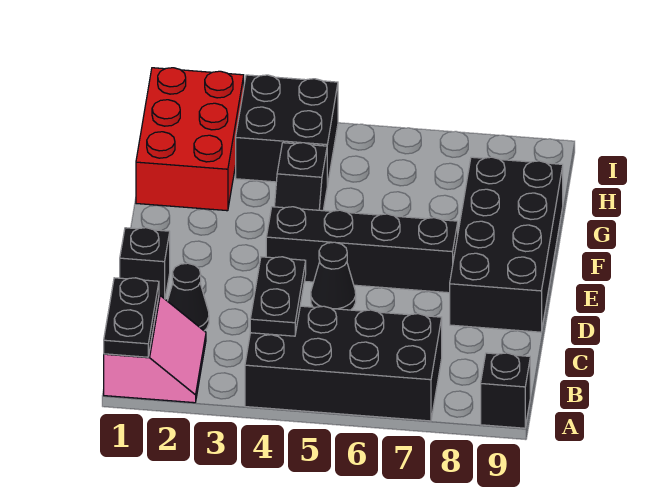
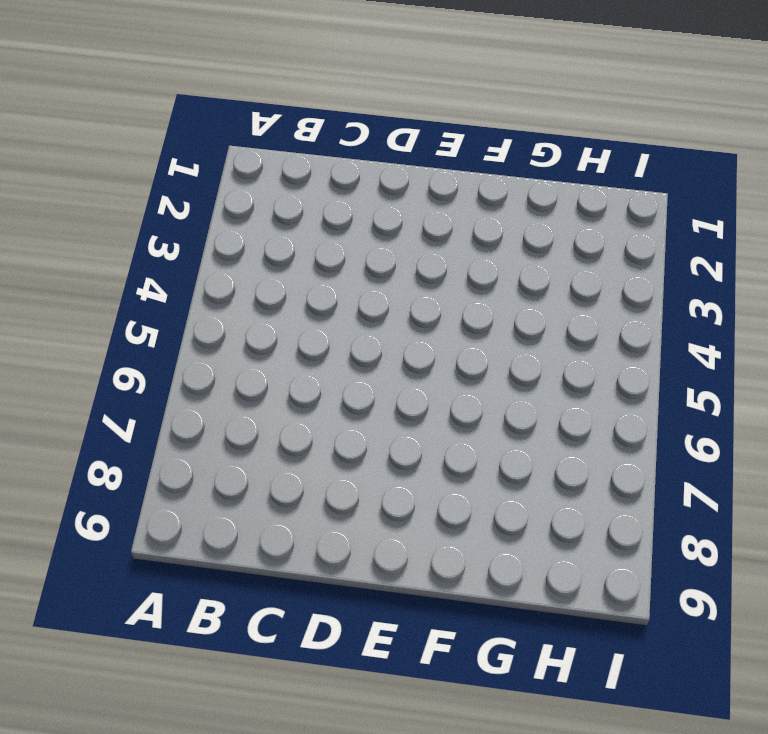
none -> pink 2x2 slope [104,295,206,403]
none -> black 2x4 brick [245,306,442,421]
none -> black 1x1 brick [481,353,530,428]

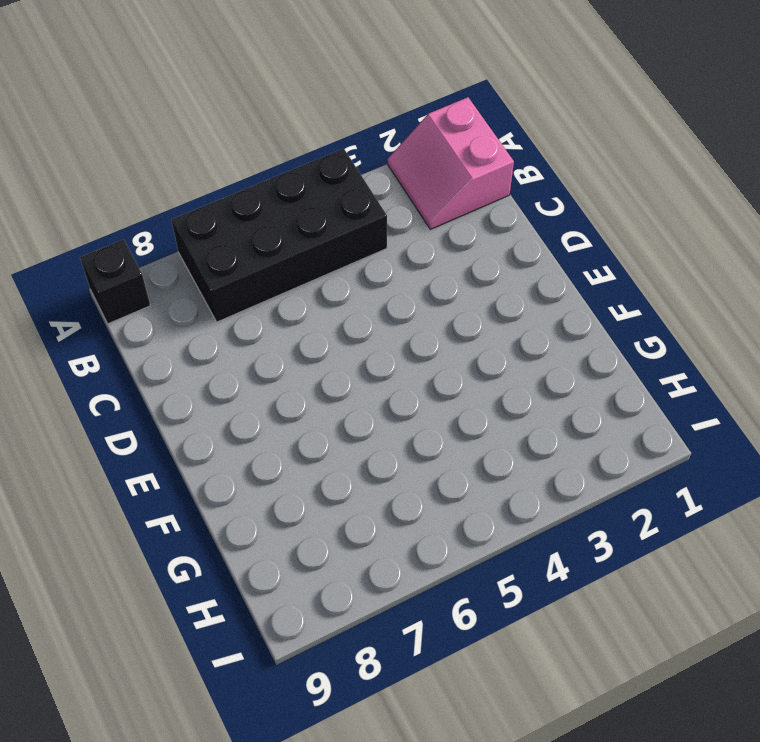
none -> black 1x1 cone [168,263,209,331]
none -> black 1x1 brick [120,228,170,299]
none -> black 1x1 cone [311,242,356,310]

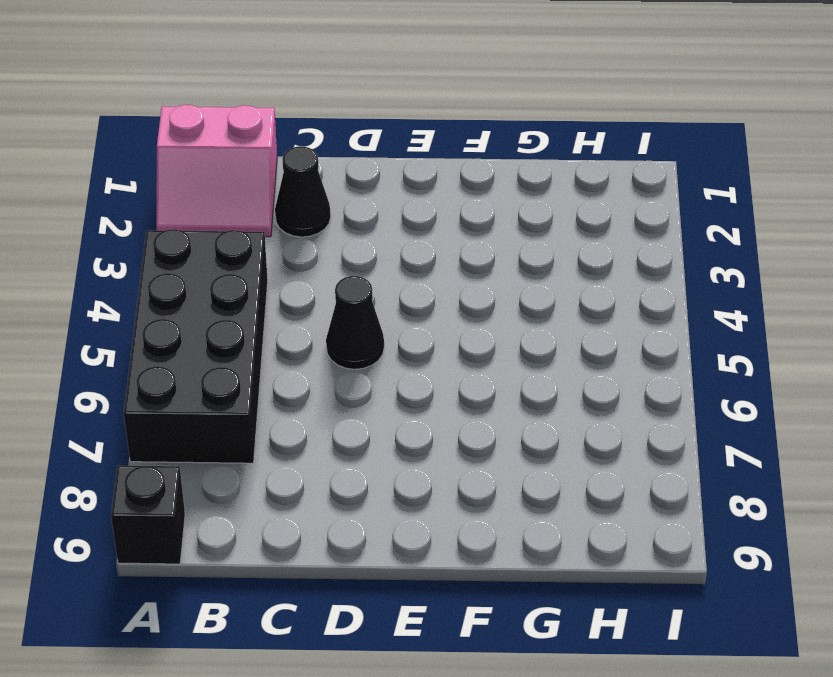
none -> black 1x1 brick [120,228,170,299]
none -> black 2x4 brick [450,157,563,332]
none -> black 1x4 brick [266,207,458,293]

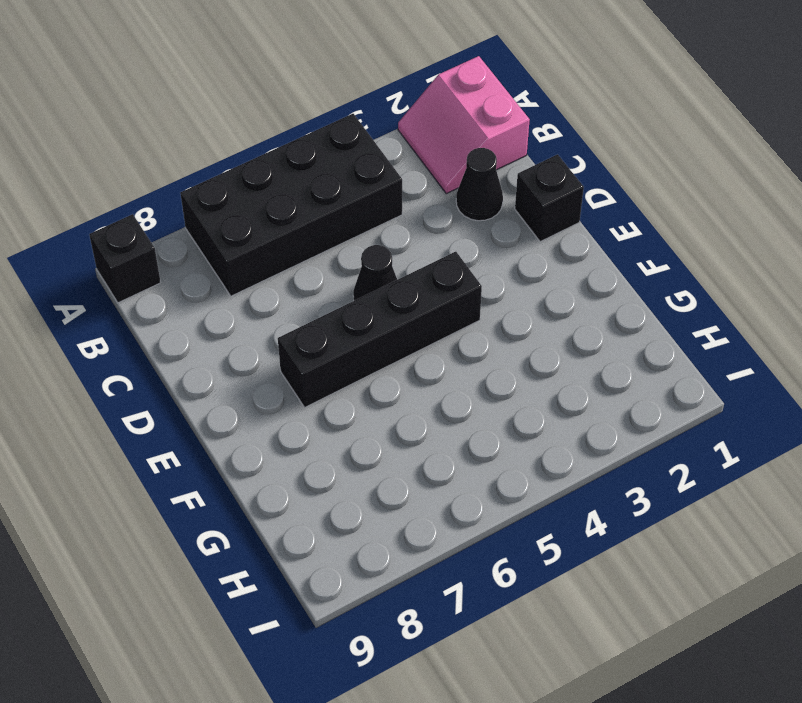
none -> black 2x4 brick [450,157,563,332]
none -> black 1x2 slope [274,143,327,211]
none -> red 2x3 brick [136,68,244,211]

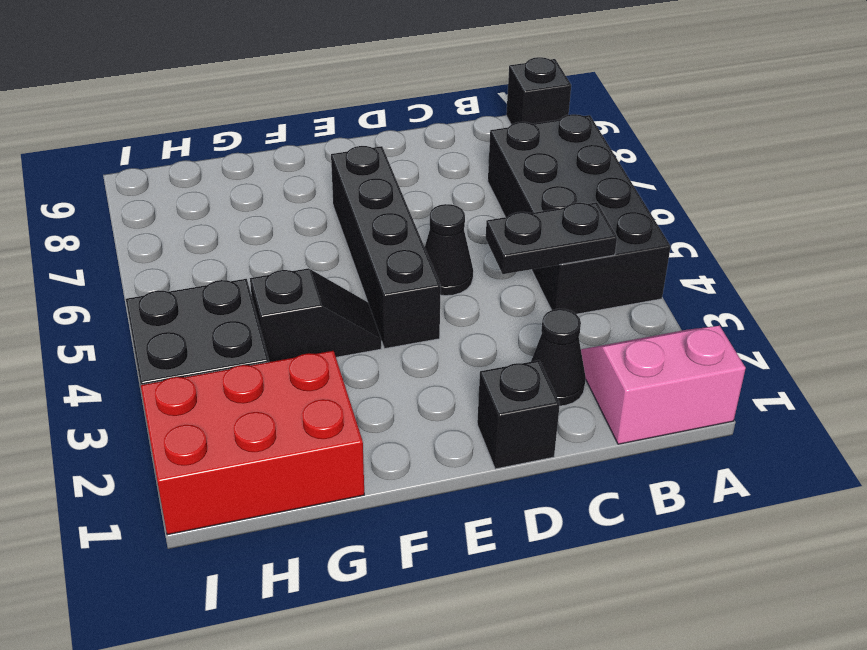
none -> black 2x4 brick [450,157,563,332]
none -> black 1x2 plate [104,278,159,357]

